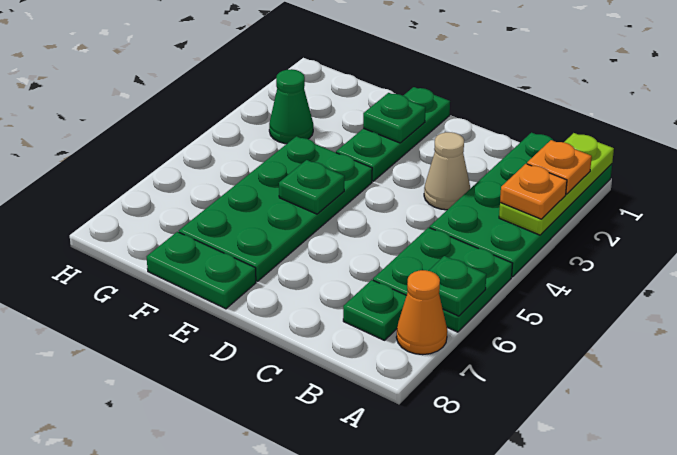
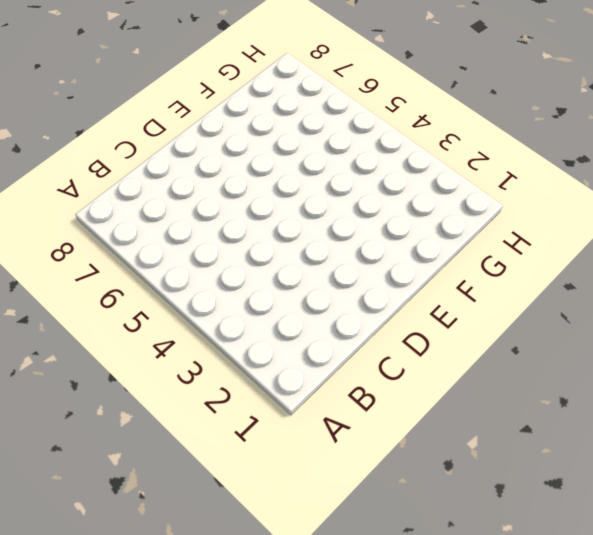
none -> green 2x4 plate [429,133,612,277]
none -> green 2x2 plate [373,227,513,332]
none -> orange 1x1 cone [396,270,447,355]

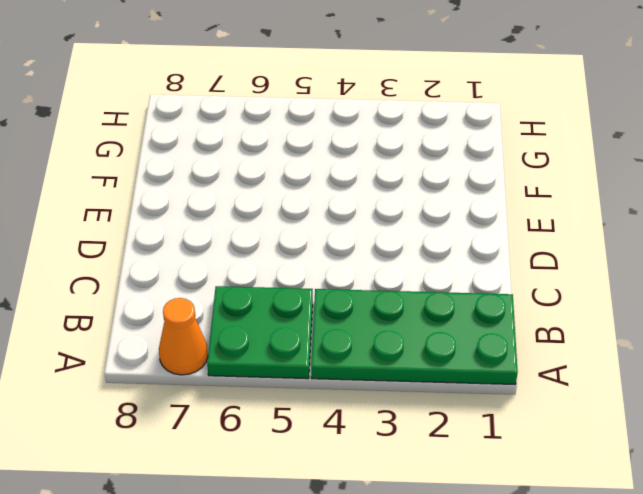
none -> green 1x1 plate [343,280,407,340]
none -> tan 1x1 cone [424,132,470,210]
none -> green 1x3 plate [336,87,450,181]

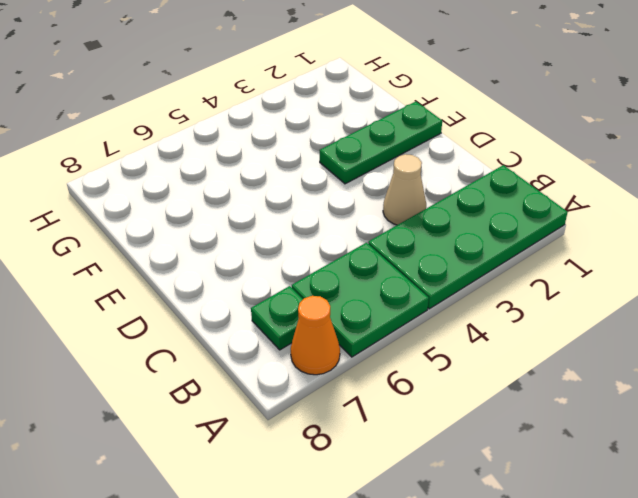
none -> green 2x4 plate [179,136,372,282]
none -> green 1x2 plate [147,232,256,309]
none -> green 1x1 cone [269,69,313,144]

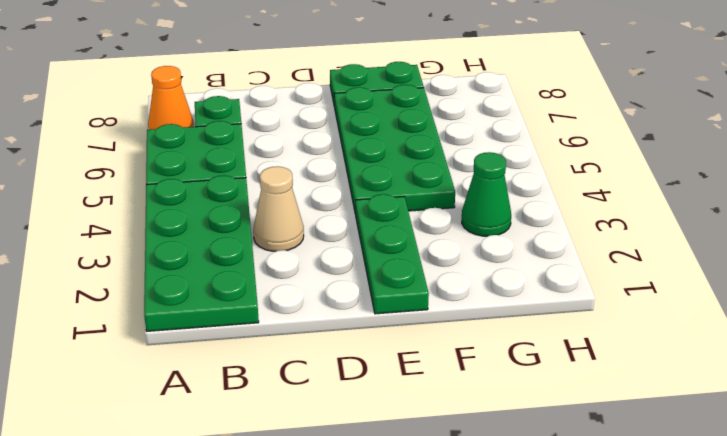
none -> lime 1x3 plate [499,133,614,235]
none -> green 1x1 plate [429,256,486,316]
none -> green 1x1 plate [363,93,426,143]

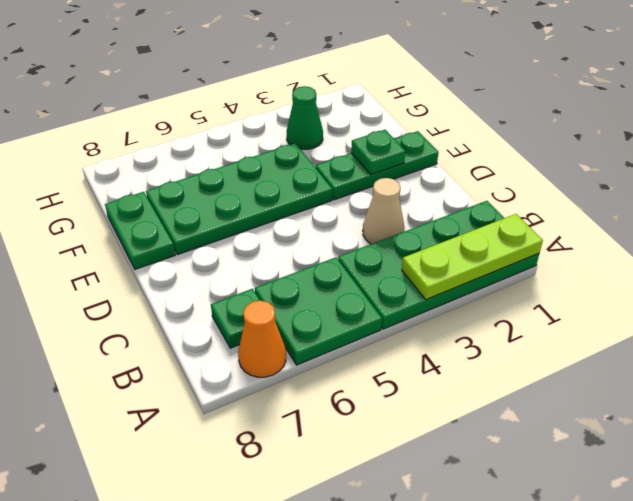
none -> green 1x1 plate [429,256,486,316]
none -> green 1x1 plate [279,160,345,214]
none -> orange 1x1 plate [527,140,592,194]

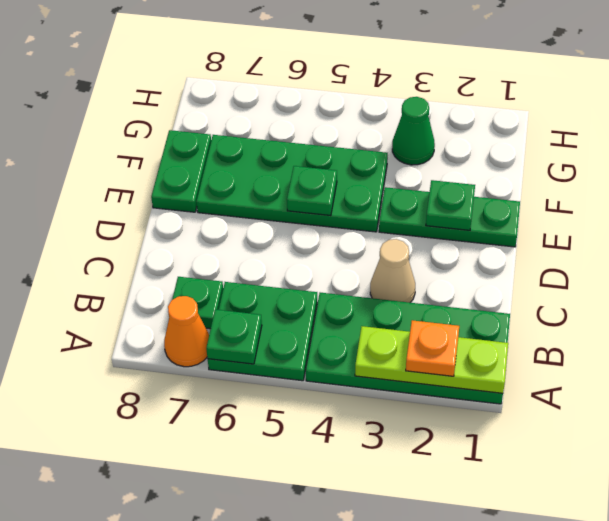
none -> orange 1x1 plate [500,164,567,219]

